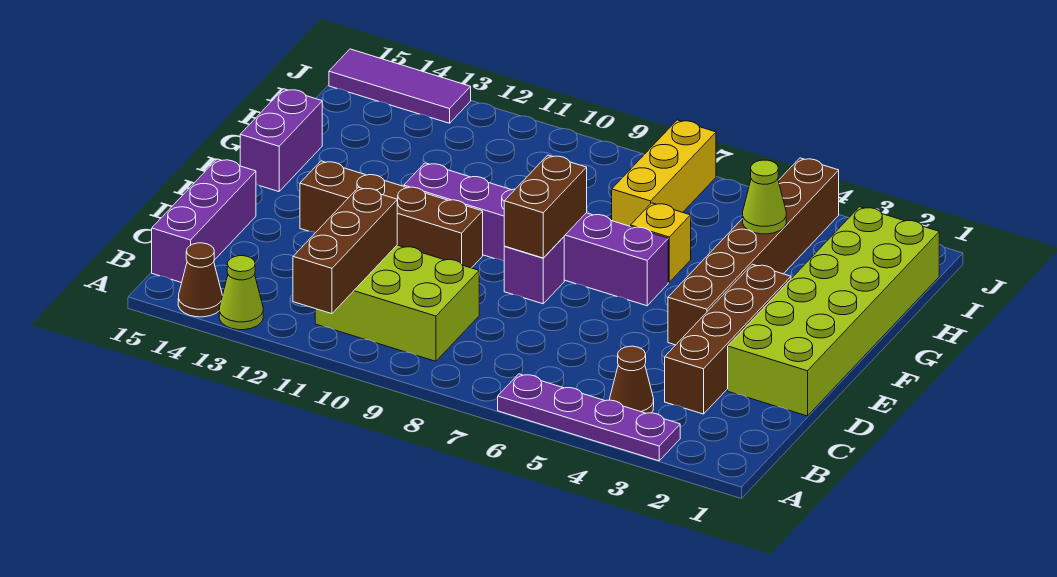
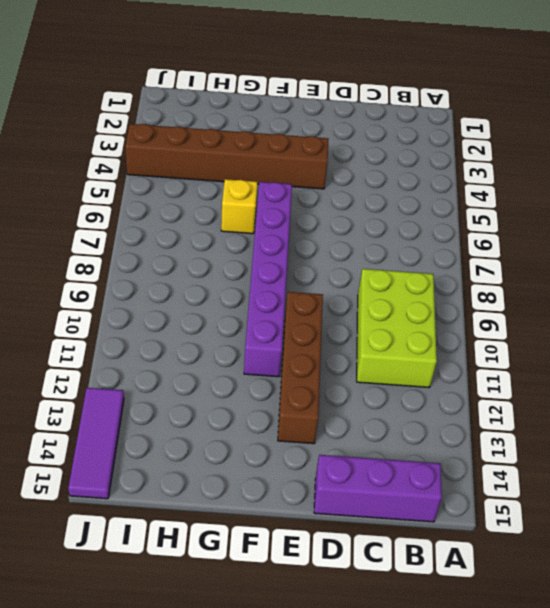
none -> purple 1x4 plate [498,374,680,461]
none -> lime 1x1 cone [219,256,263,330]
none -> brown 1x1 cone [178,243,222,317]

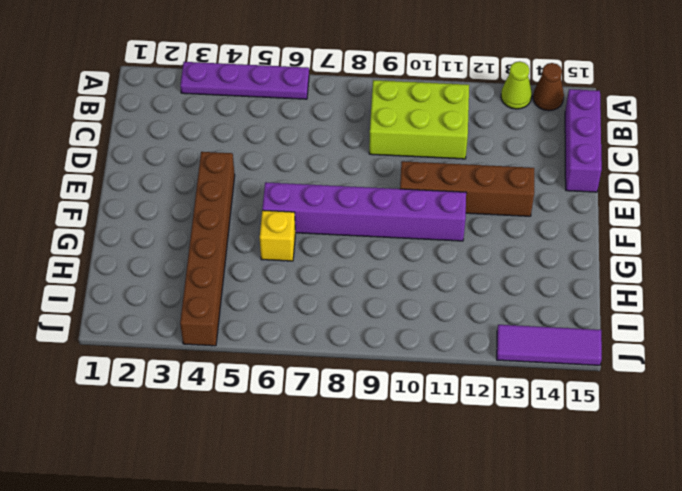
none -> brown 1x1 cone [610,346,654,413]
none -> brown 1x4 brick [665,264,791,414]
none -> lime 2x6 brick [728,207,939,416]

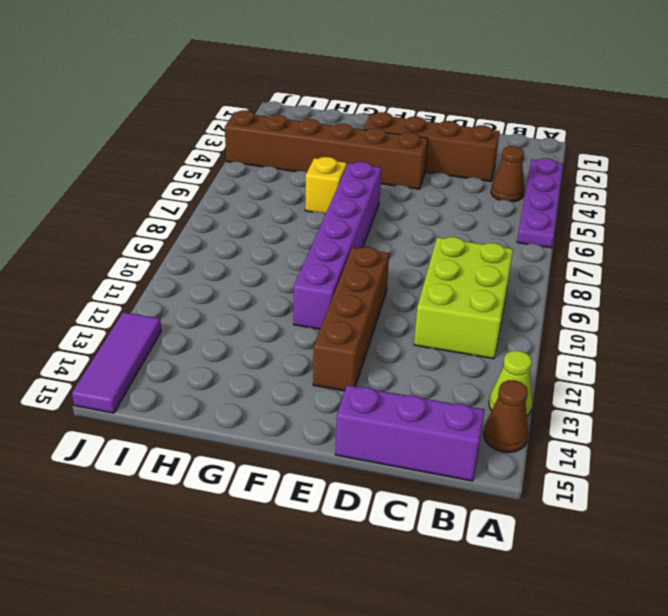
none -> lime 2x6 brick [728,207,939,416]
none -> purple 1x1 brick [504,237,564,304]
none -> purple 1x2 brick [240,89,322,192]

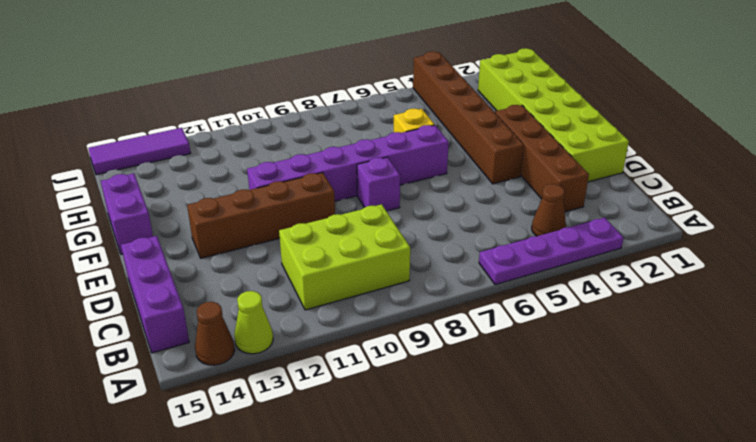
none -> yellow 1x3 brick [612,120,716,226]
none -> brown 1x3 brick [293,187,397,314]
none -> brown 1x2 brick [504,155,587,258]

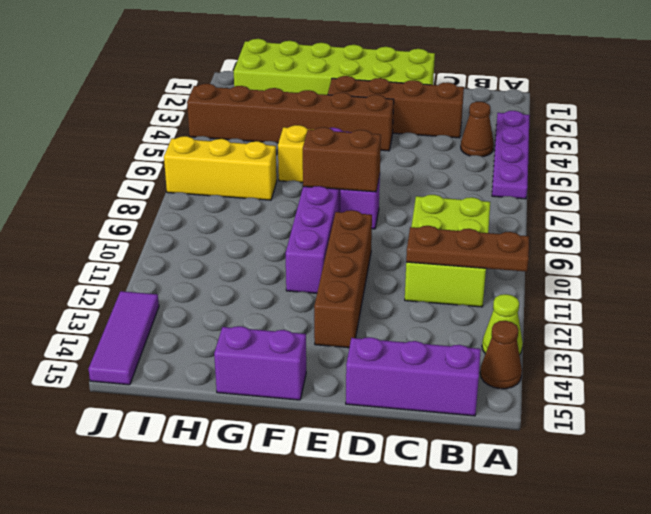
brown 1x3 plate [406,226,529,272] -> brown 1x3 brick [293,187,397,314]
none -> lime 1x1 cone [743,160,786,234]

